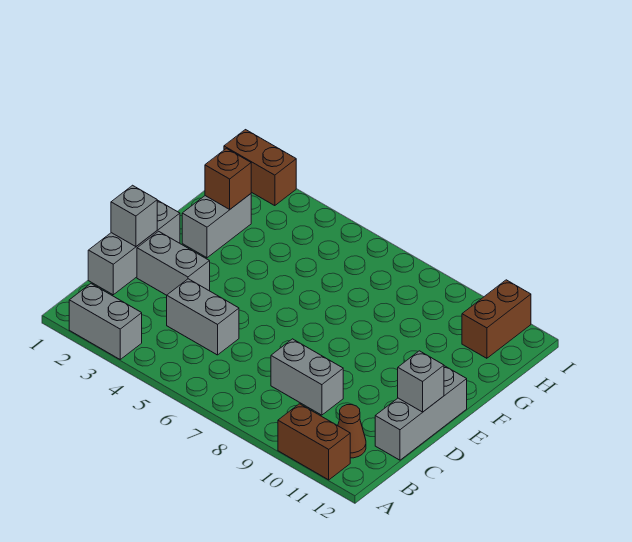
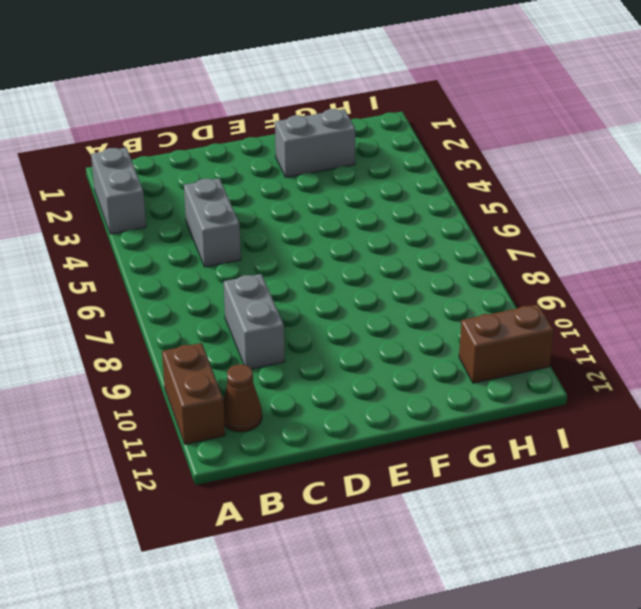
none -> grey 1x3 brick [88,200,180,295]
none -> grey 1x3 brick [375,366,467,460]
none -> grey 1x2 brick [137,231,210,295]

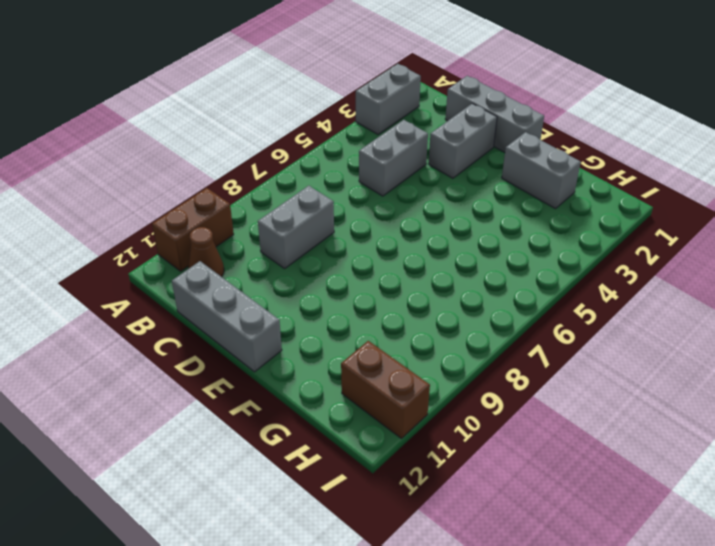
none -> brown 1x2 brick [224,130,296,206]
none -> grey 1x1 brick [111,185,157,247]
none -> grey 1x1 brick [398,351,444,412]

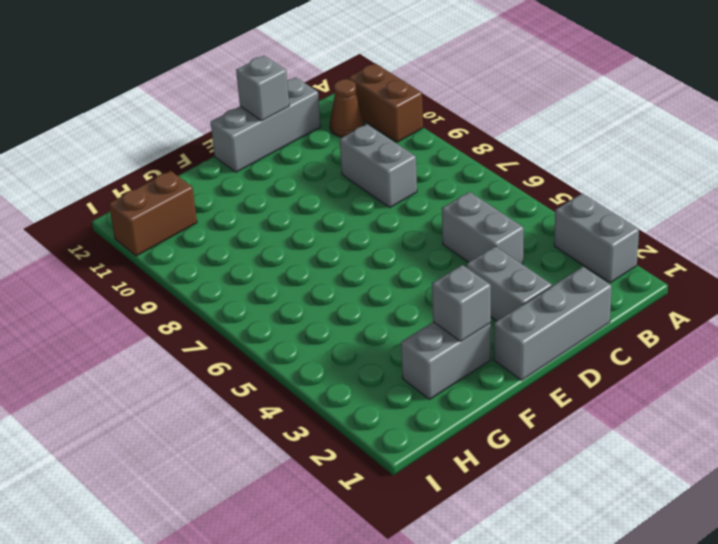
grey 1x1 brick [432,265,491,341] -> grey 1x1 brick moved to [111,185,157,247]
none -> brown 1x2 brick [224,130,296,206]
none -> brown 1x1 brick [205,148,251,209]

